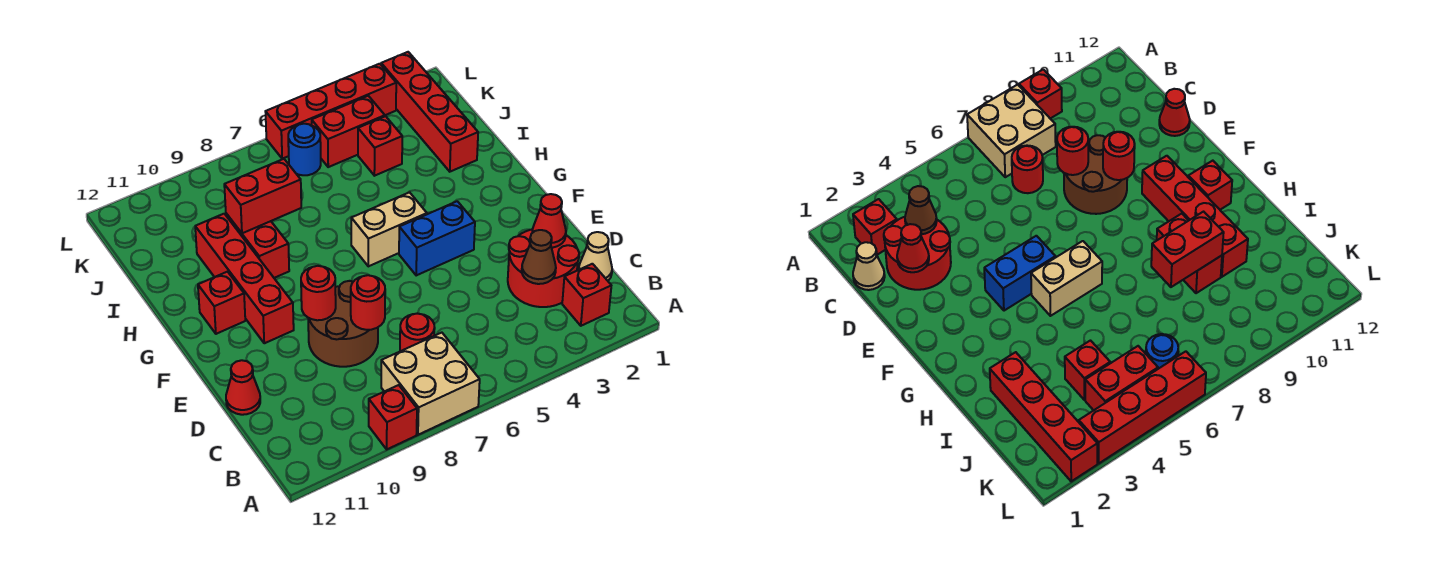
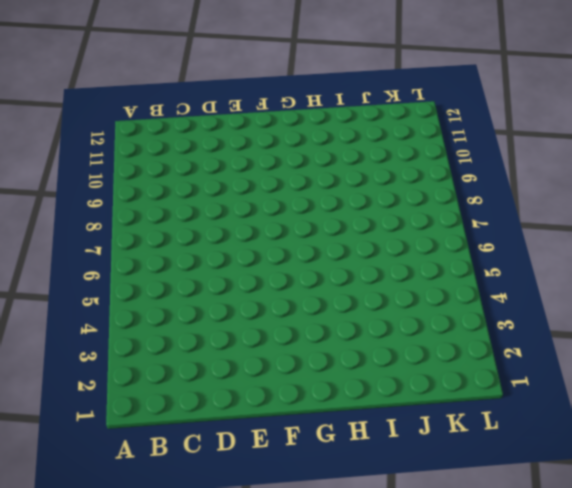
none -> tan 2x2 brick [381,333,480,435]
none -> red 1x1 brick [369,385,417,449]
none -> red 1x1 brick [562,264,611,326]

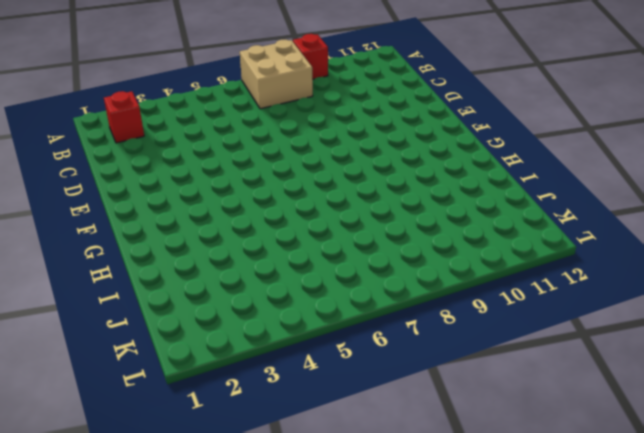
none -> tan 1x1 cone [579,232,612,281]
none -> red 2x2 round brick [508,229,579,307]
none -> red 1x1 round brick [400,314,435,351]

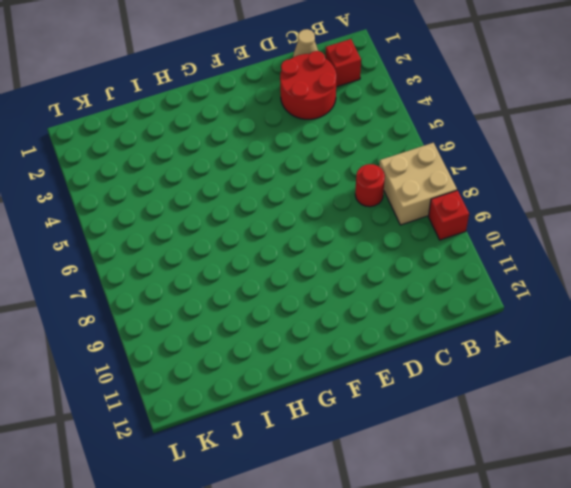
none -> brown 2x2 round brick [308,281,378,367]
none -> red 1x1 cone [226,360,260,415]
none -> blue 1x2 brick [399,201,475,275]

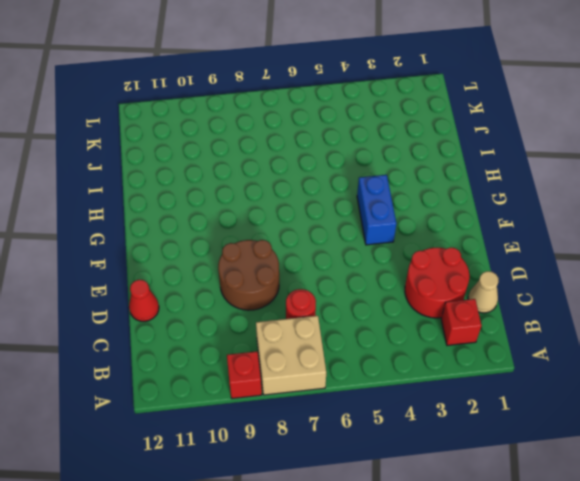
blue 1x2 brick [357,175,396,245] -> blue 1x2 brick turned to [399,201,475,275]
none -> red 1x4 brick [195,214,294,343]
none -> tan 1x2 brick [351,192,427,266]
none -> red 1x1 brick [198,272,245,334]

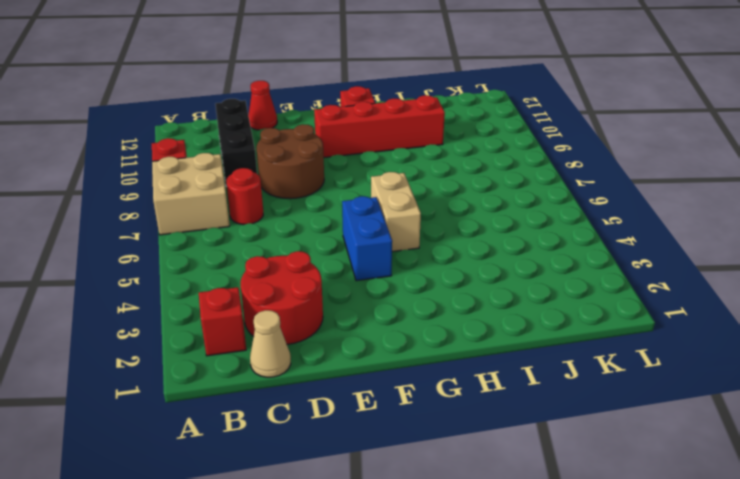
black 1x3 brick [215,99,257,187] -> none
none -> red 1x2 brick [226,214,289,278]
none -> red 1x4 brick [381,52,478,172]
none -> red 1x1 brick [358,116,402,176]

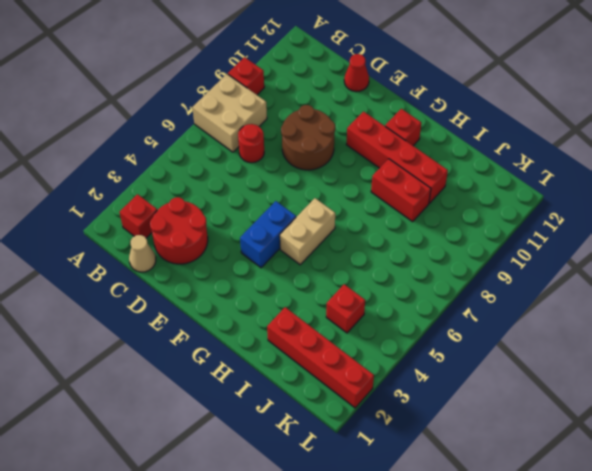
none -> red 1x2 brick [312,96,385,167]
none -> blue 1x1 round brick [288,124,321,175]
none -> red 1x4 brick [265,64,396,159]

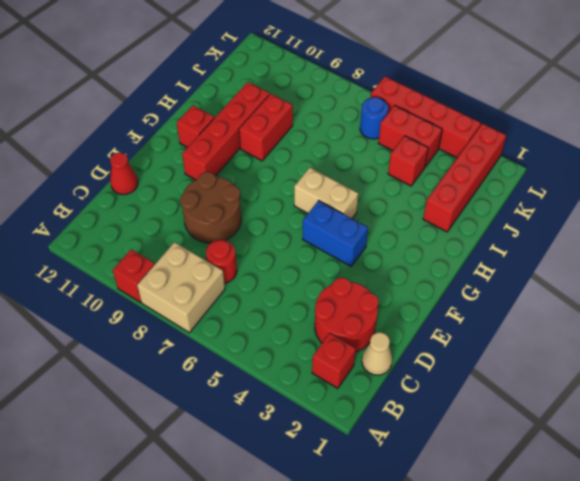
none -> brown 1x1 cone [522,230,556,284]
none -> red 1x1 cone [532,194,566,248]
none -> red 1x1 round brick [351,275,385,330]

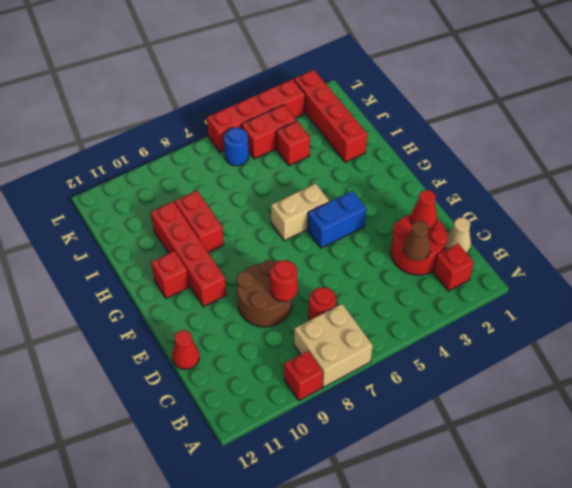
none -> red 1x1 round brick [301,266,336,320]
none -> red 1x2 brick [224,159,301,233]

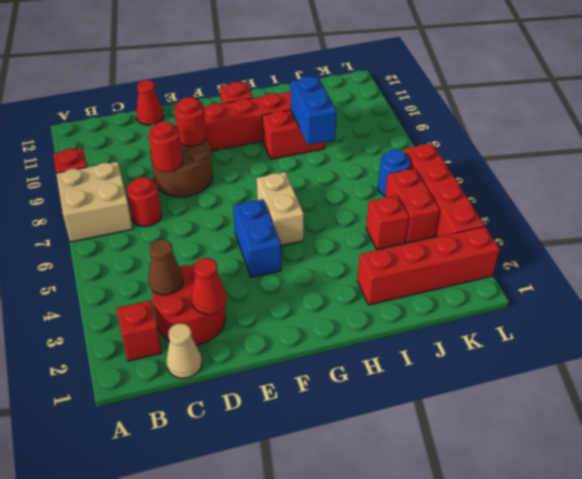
blue 1x2 brick [291,76,337,145] -> red 1x2 brick [224,159,301,233]

